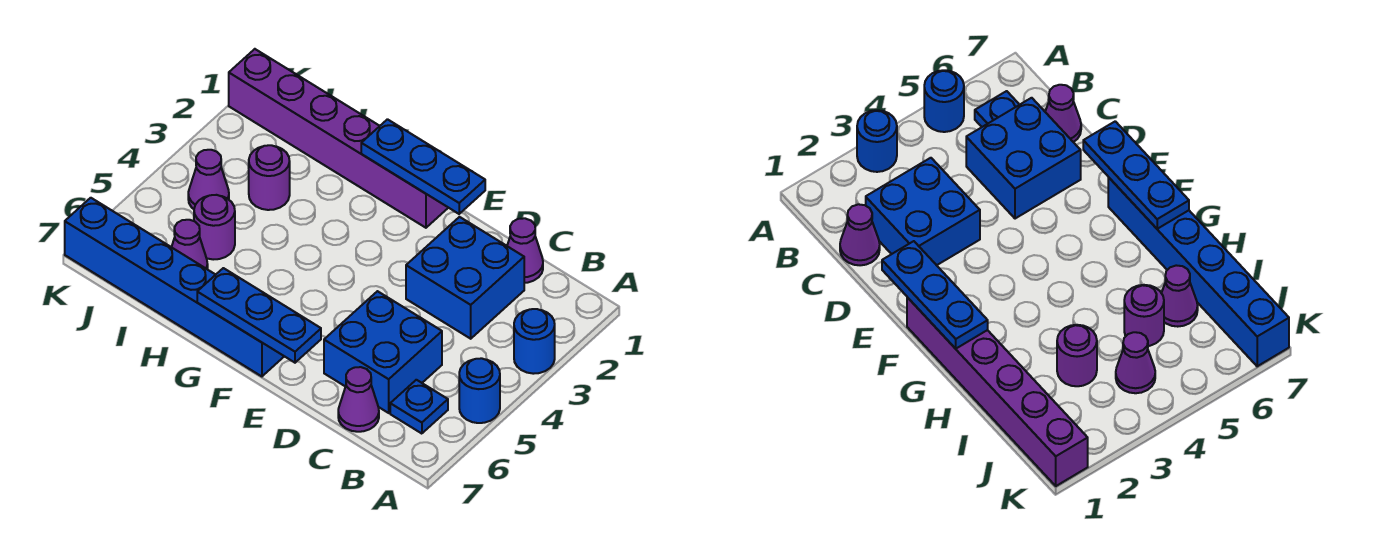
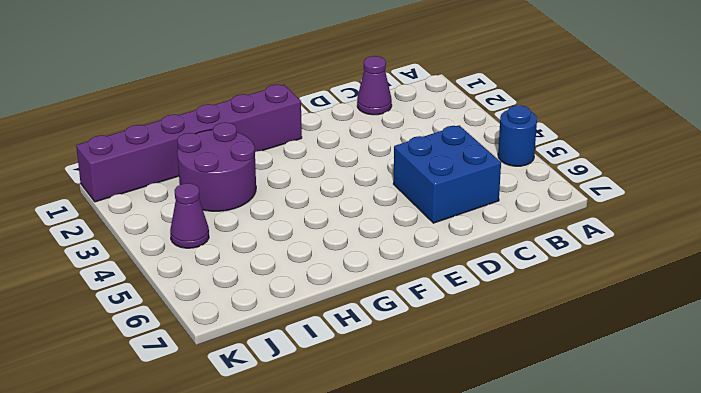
purple 2x2 round brick [177,122,256,211] -> purple 1x1 round brick [249,145,290,210]
none -> blue 1x1 round brick [514,309,555,374]
none -> blue 1x1 plate [390,380,448,434]
none -> blue 2x2 brick [406,217,524,339]

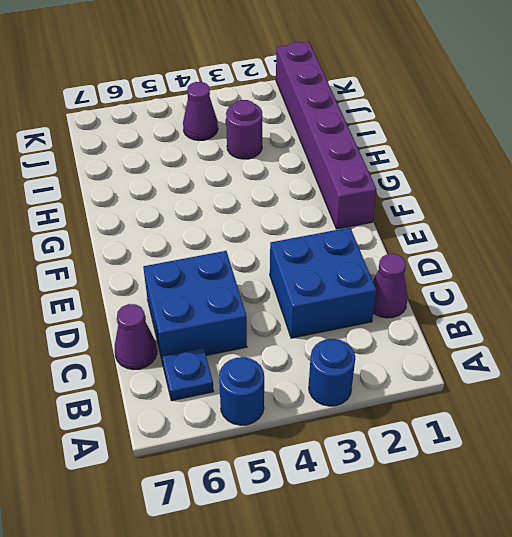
none -> blue 1x6 brick [65,198,284,376]
none -> purple 1x1 round brick [194,195,235,260]
none -> purple 1x1 cone [172,220,208,269]

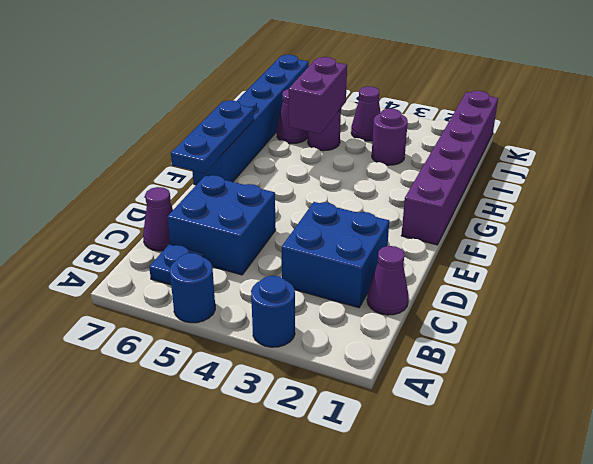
purple 1x2 brick [289,57,347,134] -> none
none -> blue 1x3 plate [361,119,485,214]

